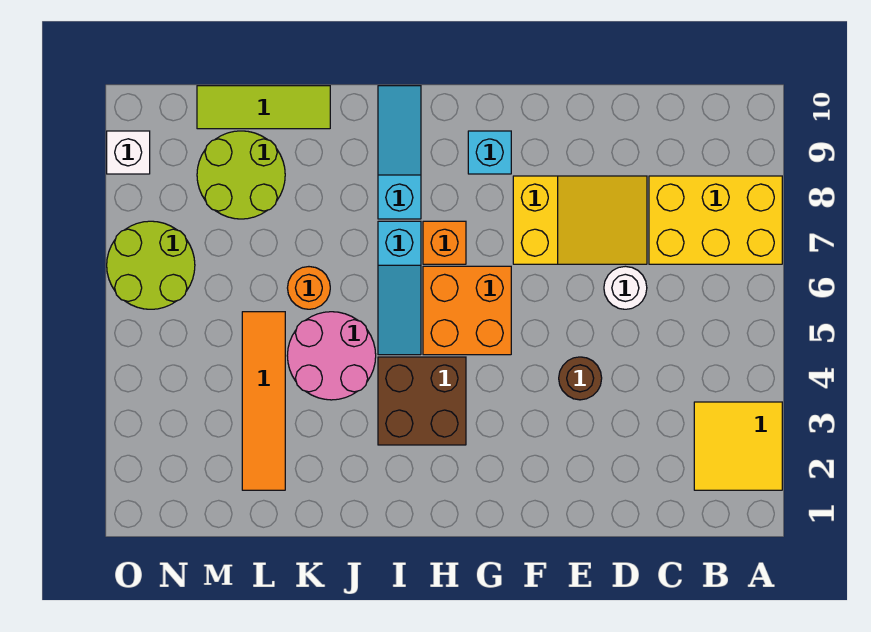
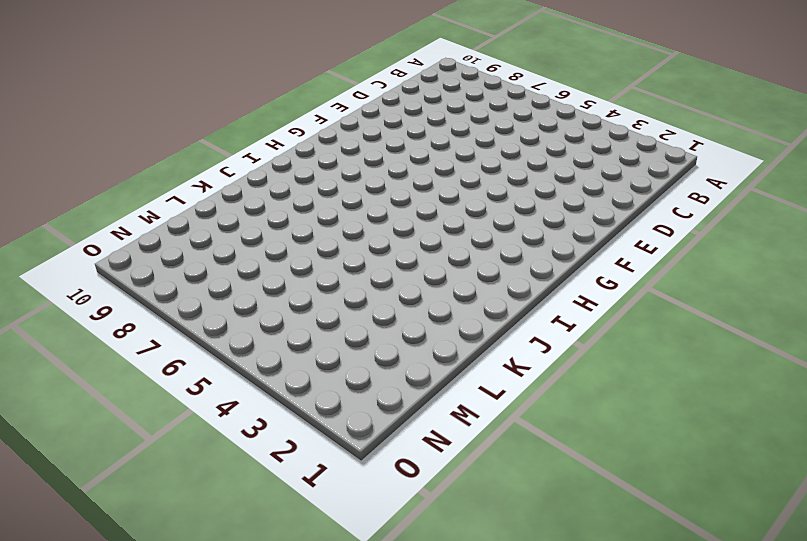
none -> yellow 2x2 tile [694,402,782,490]
none -> yellow 2x3 brick [649,176,782,264]
none -> white 1x1 round brick [604,266,647,309]

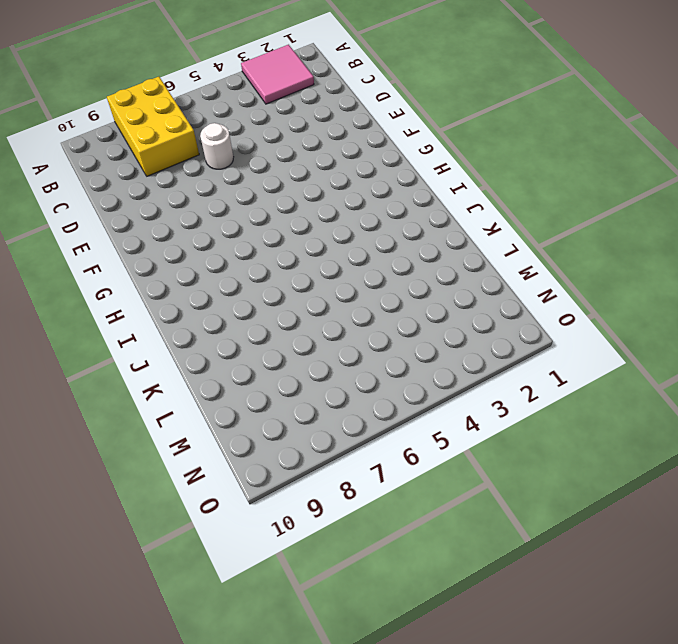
pink 2x2 tile [241,45,314,104] -> yellow 2x2 tile [694,402,782,490]
none -> yellow 2x3 slope [513,176,647,264]
none -> brown 1x1 round brick [559,357,602,400]
none -> orange 2x2 brick [423,266,511,355]

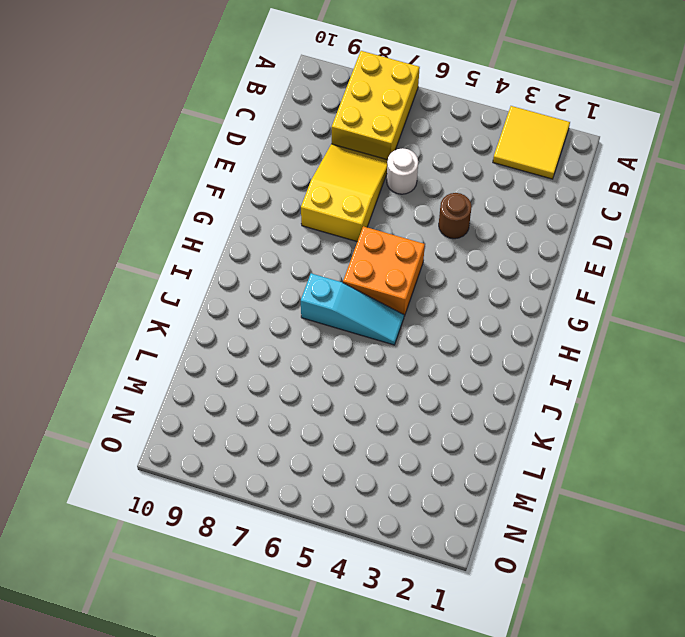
none -> cyan 1x1 brick [468,131,511,174]
none -> brown 2x2 brick [378,357,466,445]
none -> orange 1x1 brick [423,221,466,264]

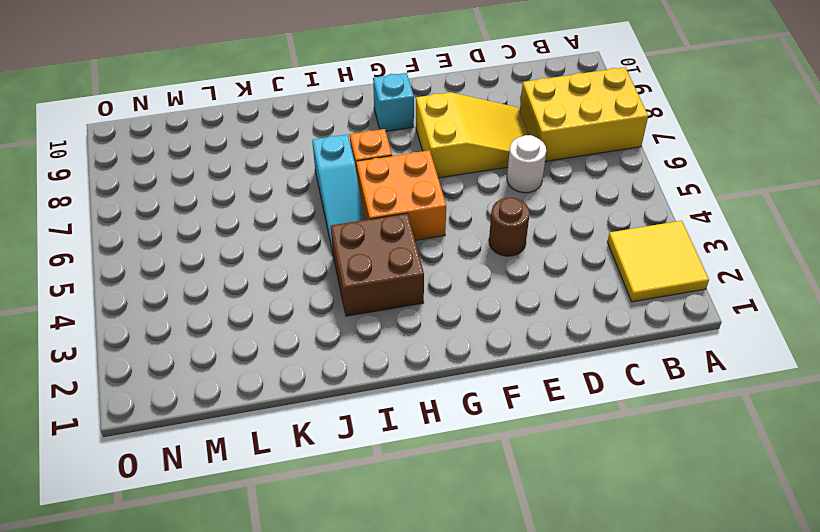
none -> cyan 1x3 slope [378,86,421,219]
none -> pink 2x2 round brick [287,312,376,400]
none -> orange 1x1 round brick [288,267,330,309]

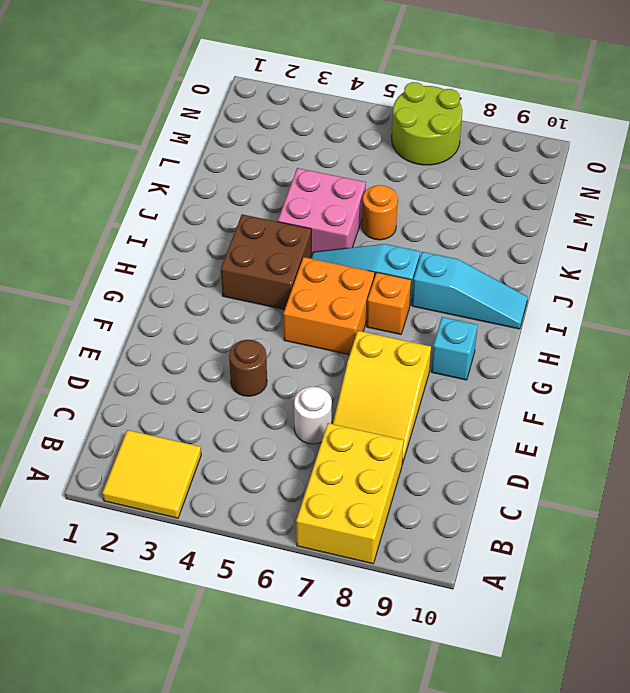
pink 2x2 brick [278,168,366,255] -> pink 2x2 round brick [287,312,376,400]
none -> lime 1x3 tile [197,86,330,129]
none -> orange 1x4 tile [242,312,285,490]
none -> lime 2x2 round brick [197,131,285,219]

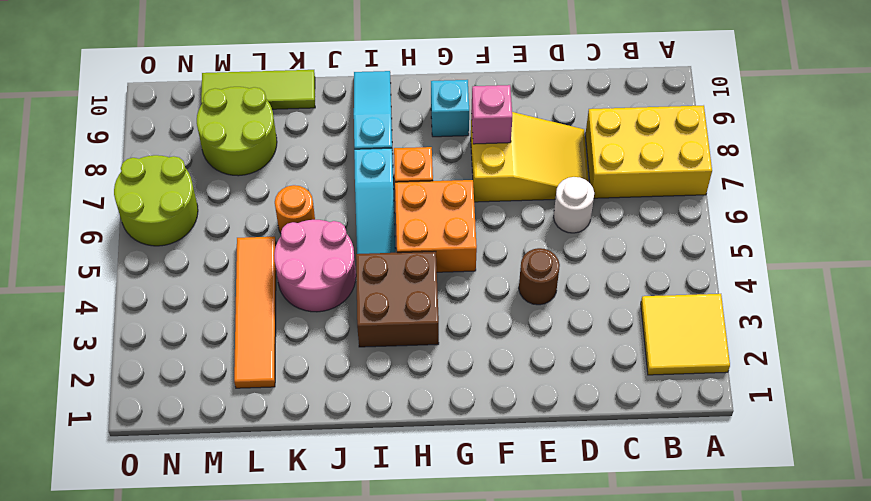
pink 1x1 brick [471,85,512,144] -> none
none -> white 1x1 brick [107,131,150,174]

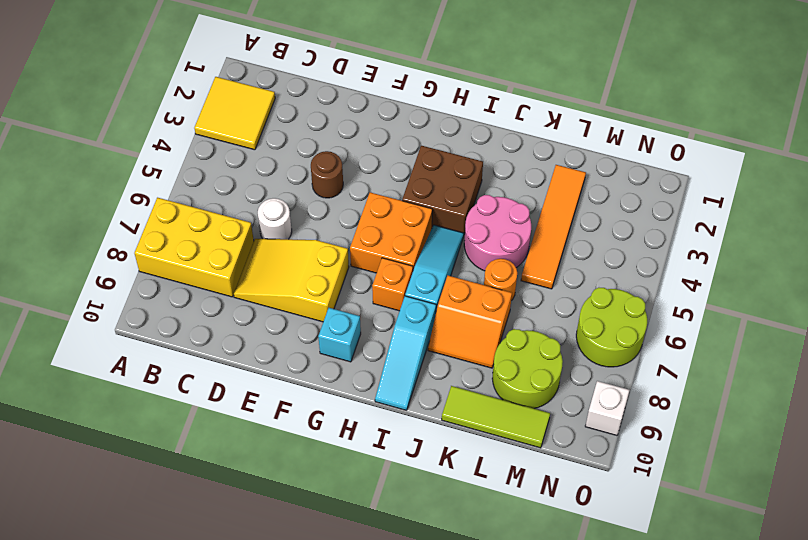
orange 2x2 slope [428,276,512,368] -> none

